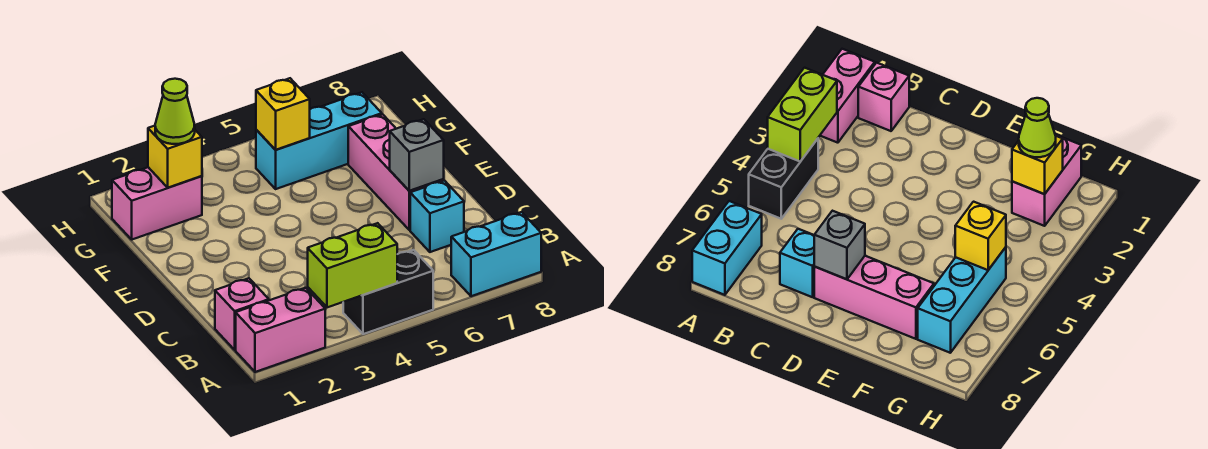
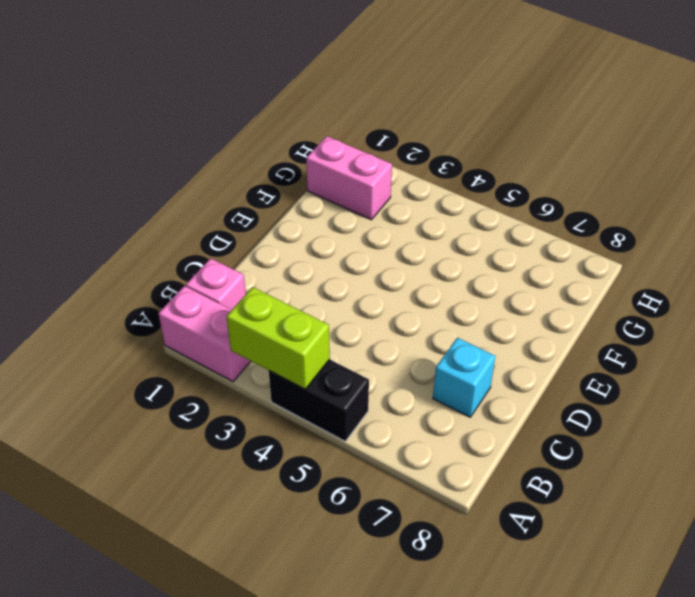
none -> cyan 1x2 brick [451,212,541,296]
none -> pink 1x3 brick [348,114,444,230]
none -> cyan 1x3 brick [256,92,382,189]

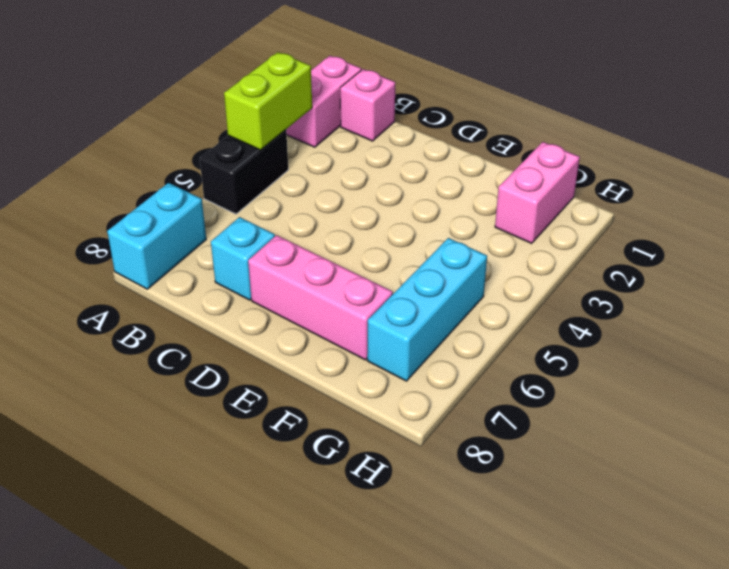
none -> grey 1x1 brick [390,119,444,191]
none -> yellow 1x1 brick [148,126,202,188]
none -> yellow 1x1 brick [256,78,310,150]

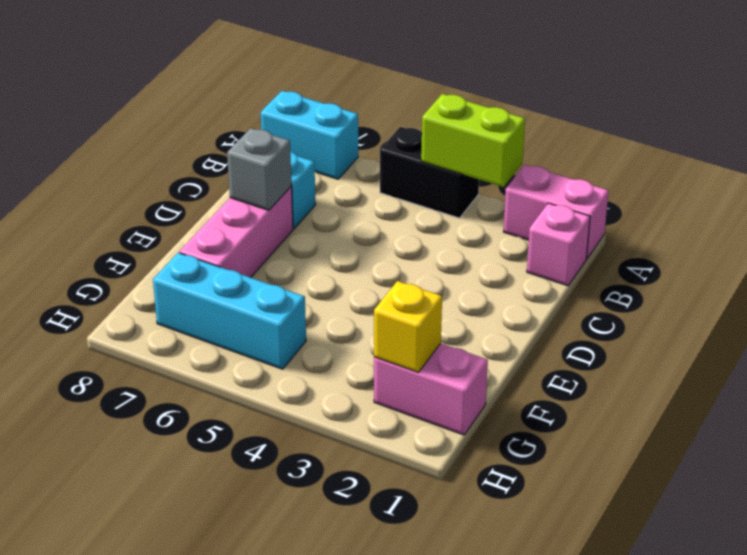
none -> yellow 1x1 brick [256,78,310,150]
none -> lime 1x1 cone [155,79,195,144]

